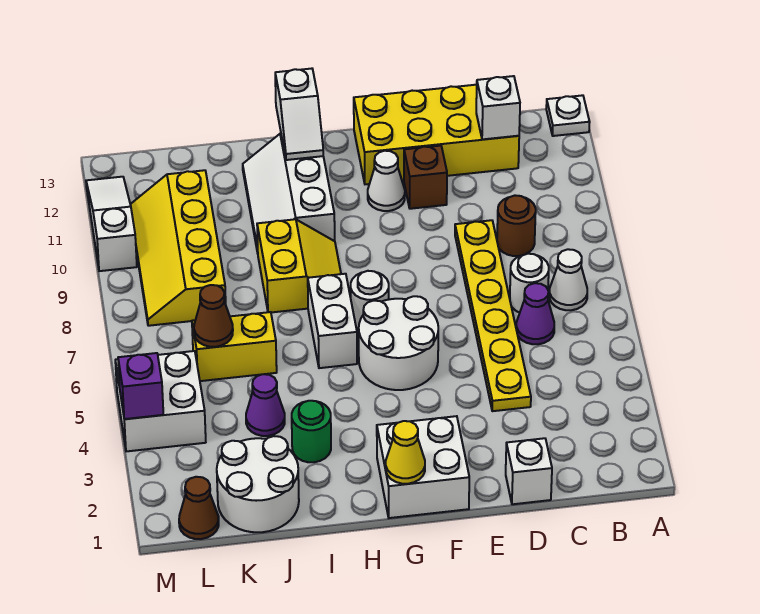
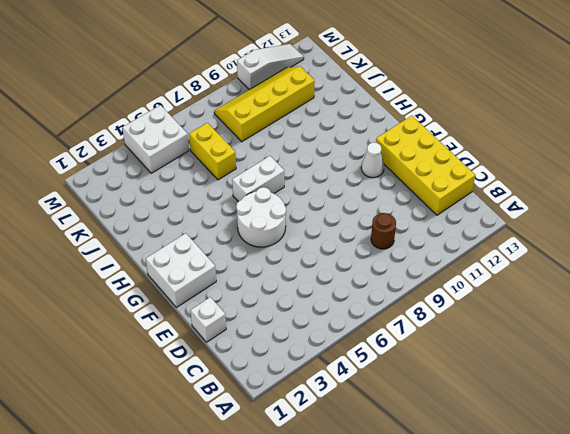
none -> white 1x1 plate [546,95,590,136]
none -> white 1x1 cone [549,249,587,310]
none -> purple 1x1 cone [516,283,554,344]

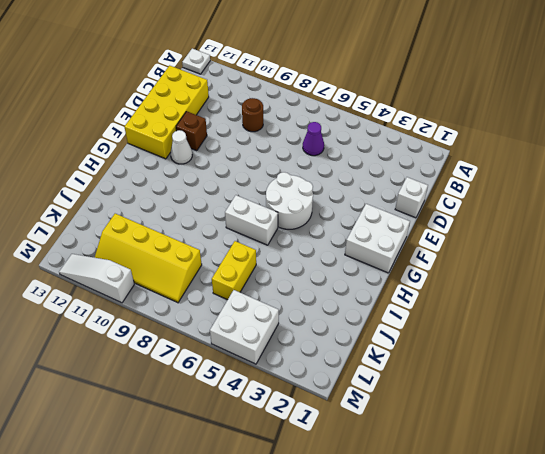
none -> white 1x1 cone [549,249,587,310]
none -> white 1x1 round brick [510,254,549,313]
none -> yellow 1x6 plate [455,220,531,411]

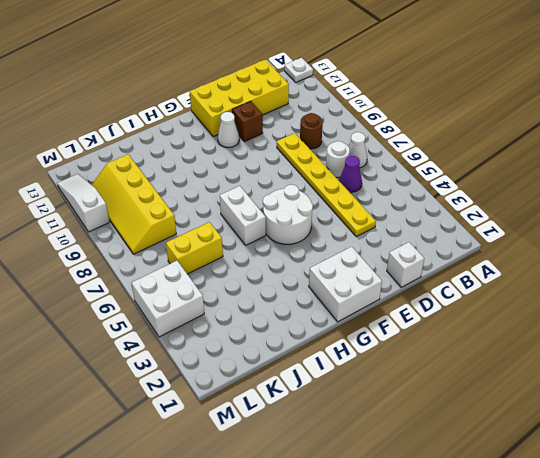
none -> white 1x1 round brick [351,271,389,329]
none -> yellow 2x2 slope [257,219,341,313]
none -> white 2x3 slope [243,134,335,253]

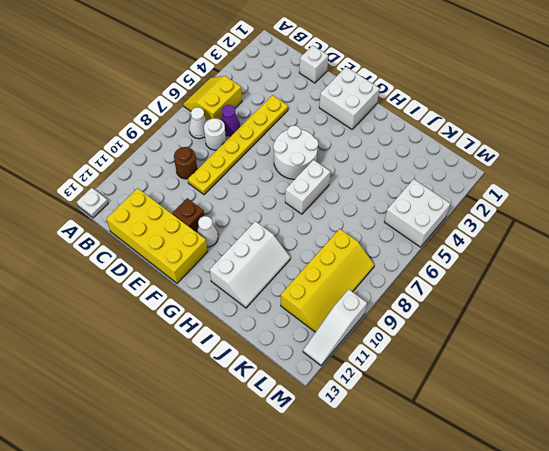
yellow 2x2 slope [183,76,242,121] -> yellow 2x2 slope moved to [257,219,341,313]
none -> white 1x1 round brick [351,271,389,329]
none -> green 1x1 round brick [292,401,331,462]
none -> white 2x2 round brick [217,436,299,532]

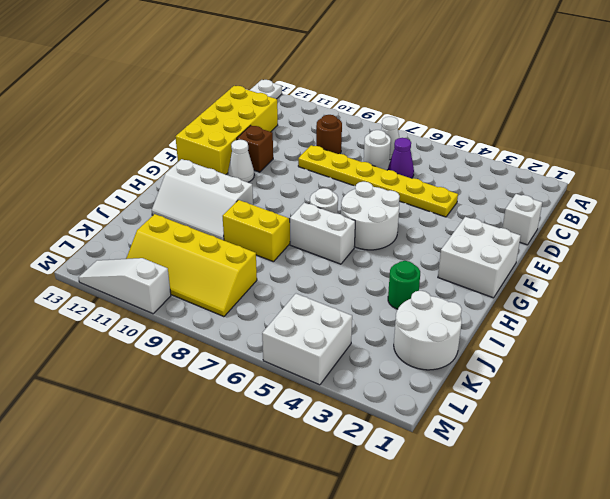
none -> purple 1x1 cone [246,374,285,436]
none -> yellow 1x2 brick [192,312,277,381]
none -> brown 1x1 cone [179,477,219,539]

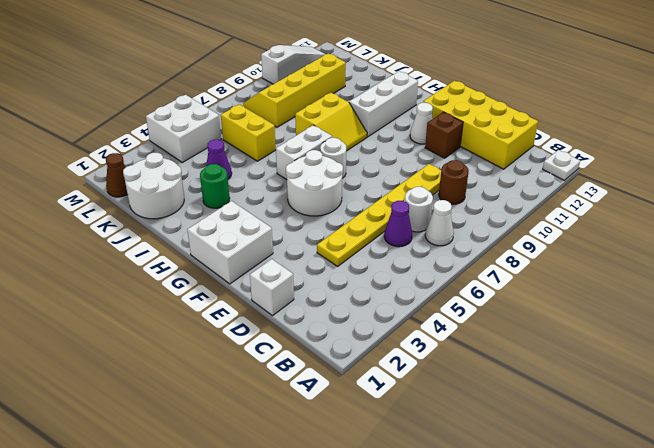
none -> white 1x1 brick [476,76,520,139]
none -> yellow 1x1 cone [386,421,425,484]
none -> white 1x2 slope [275,69,323,160]

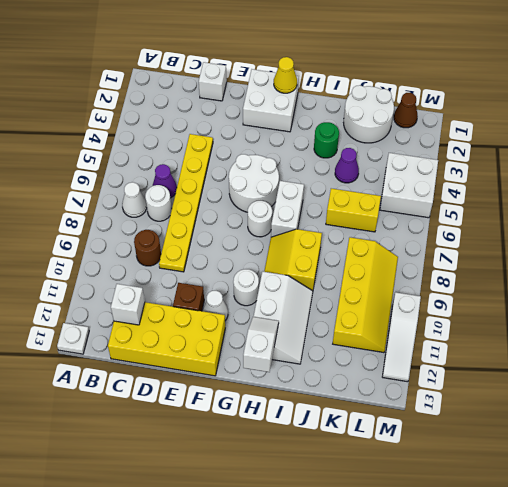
white 1x1 round brick [233,269,259,306] -> none
none -> brown 1x1 cone [194,285,233,347]
none -> purple 1x1 brick [118,353,163,419]

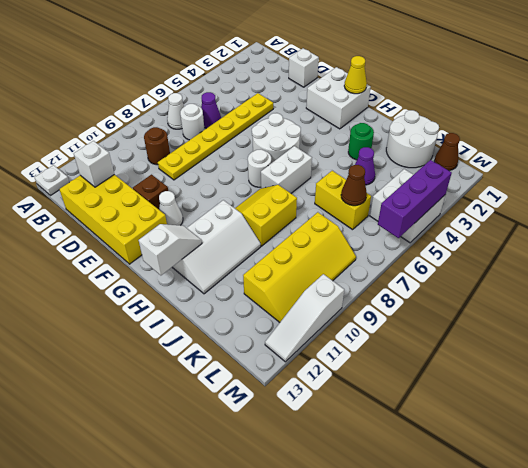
purple 1x3 brick [378,160,452,238] -> purple 1x1 brick [118,353,163,419]

